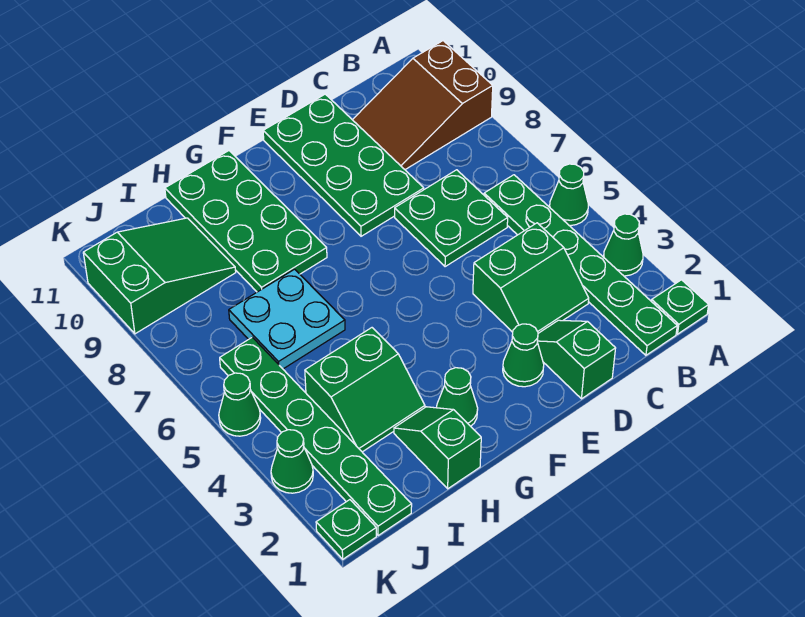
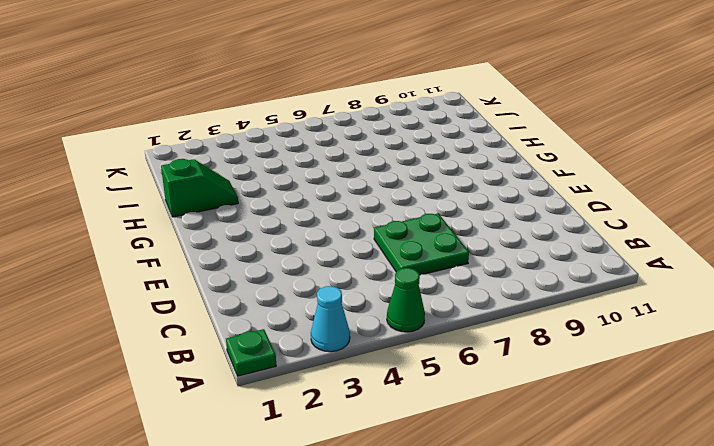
cyan 1x1 cone [311,286,350,352] -> green 1x1 cone [604,214,643,276]
none -> brown 2x3 slope [353,41,493,170]
none -> green 1x6 plate [484,175,677,355]
none -> green 2x2 slope [473,223,589,333]

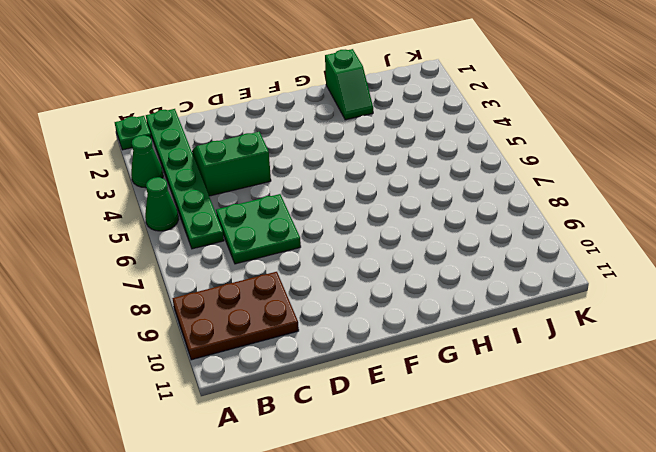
brown 2x3 plate [172,272,299,360] -> brown 2x3 slope [353,41,493,170]
none -> green 1x2 slope [537,320,616,399]
none -> green 2x4 plate [263,94,424,236]
none -> green 1x1 cone [503,324,544,387]

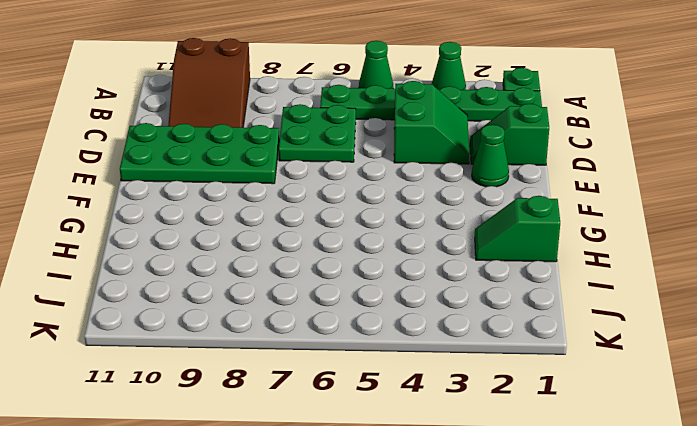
none -> green 1x1 cone [437,368,478,426]
none -> green 2x4 plate [165,151,327,292]
none -> green 2x2 slope [305,328,425,452]

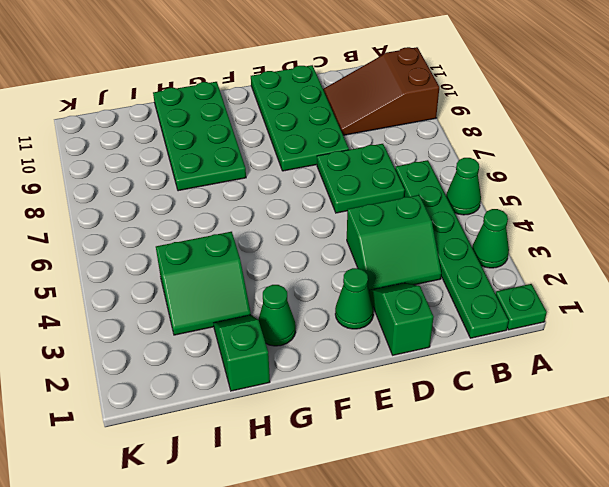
none -> cyan 2x2 plate [229,269,345,369]
none -> green 2x3 slope [83,218,236,334]
none -> green 1x6 plate [220,337,412,536]

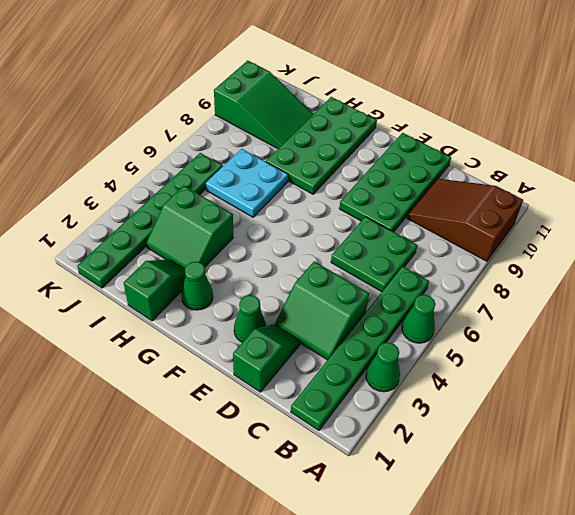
none -> green 1x1 plate [651,280,709,334]
none -> green 1x1 plate [316,500,376,559]
none -> green 1x1 cone [271,430,313,493]

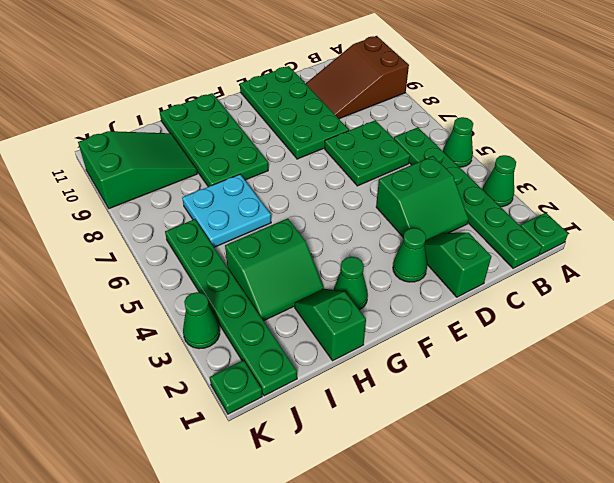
none -> green 1x1 cone [219,373,261,436]

